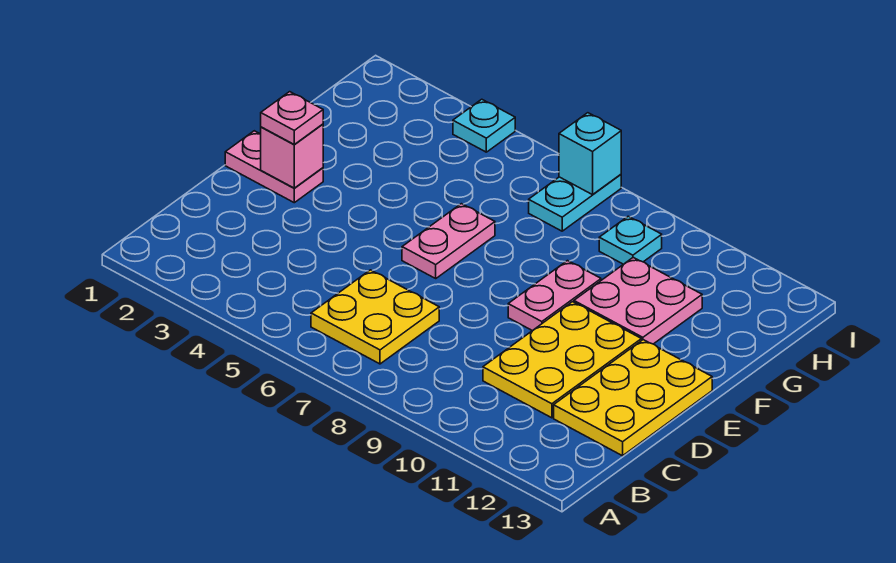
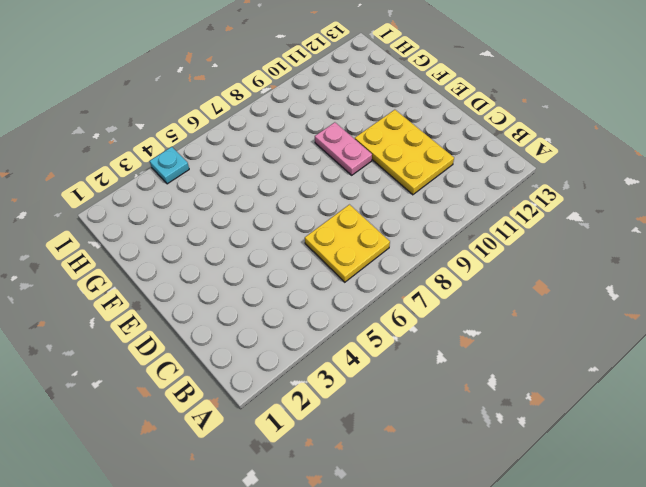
none -> yellow 2x3 plate [554,340,712,456]
none -> pink 1x2 plate [225,131,323,203]
none -> pink 1x2 plate [402,204,495,278]

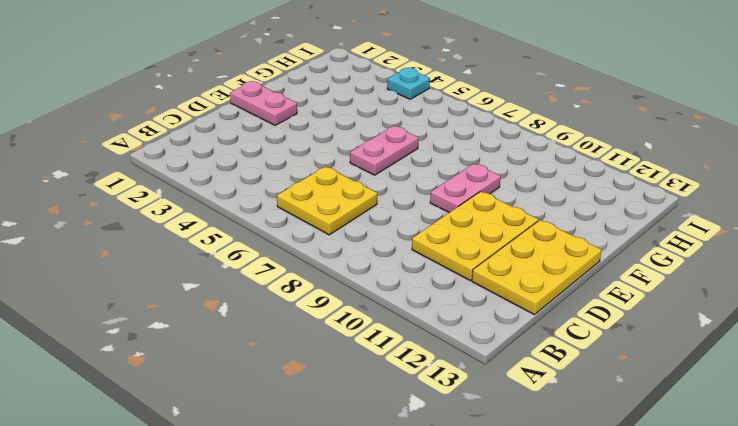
none -> pink 2x2 plate [574,257,702,344]
none -> cyan 1x2 plate [529,174,621,231]
none -> cyan 1x1 plate [599,216,662,264]

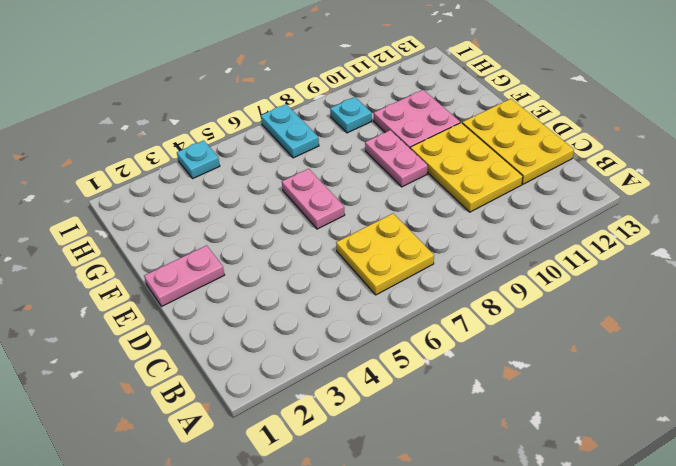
none -> pink 1x1 brick [261,124,323,188]
none -> cyan 1x1 brick [559,113,621,195]
none -> pink 1x1 plate [261,92,323,145]

